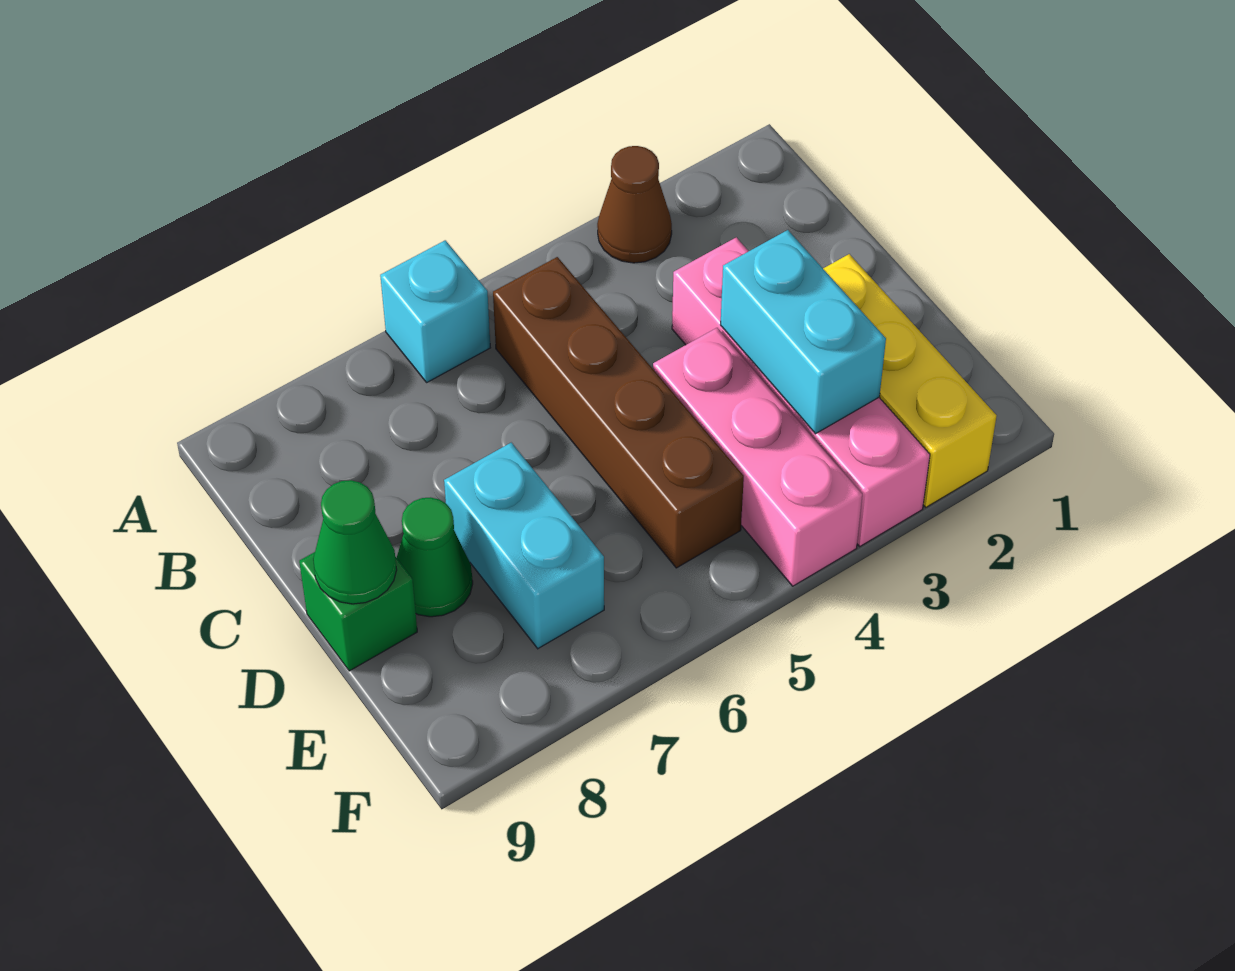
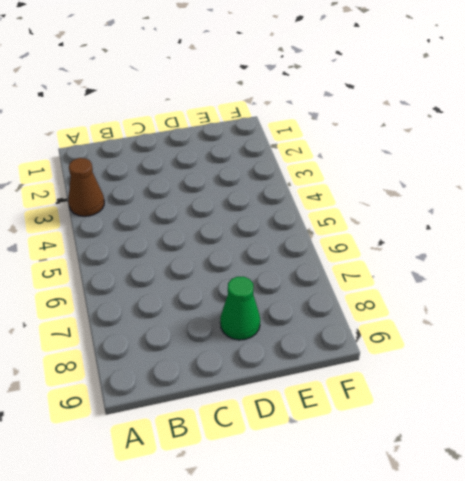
none -> cyan 1x1 brick [380,240,490,382]
none -> brown 1x4 brick [493,257,744,568]

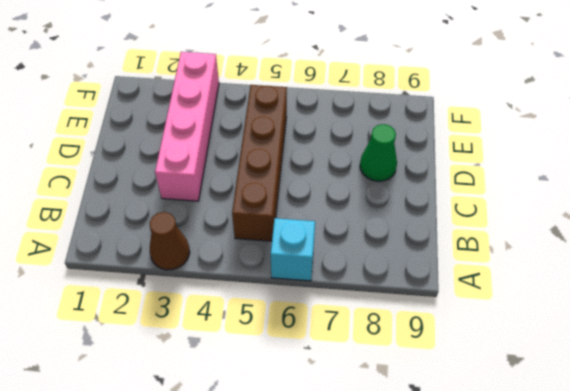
none -> yellow 1x3 brick [823,254,996,507]
none -> pink 1x3 brick [653,328,862,586]

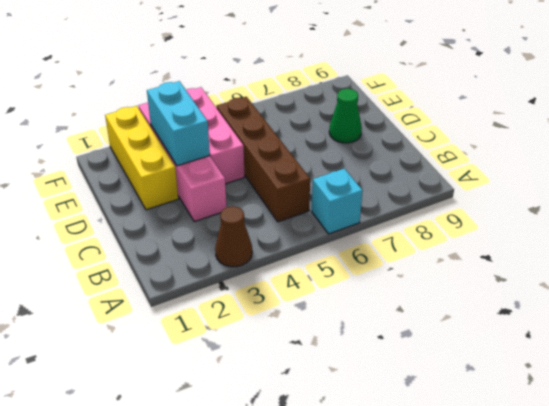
none -> cyan 1x2 brick [444,443,604,649]
none -> green 1x1 brick [299,552,417,671]

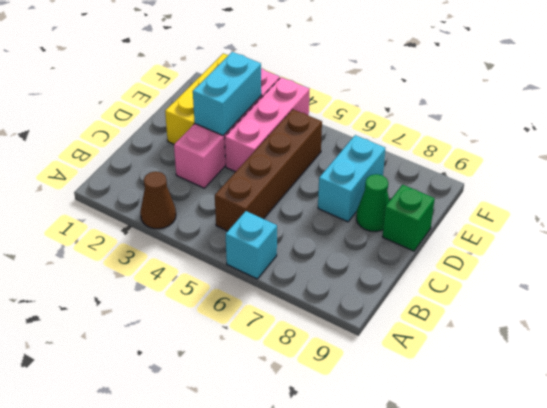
none -> green 1x1 cone [313,480,397,604]

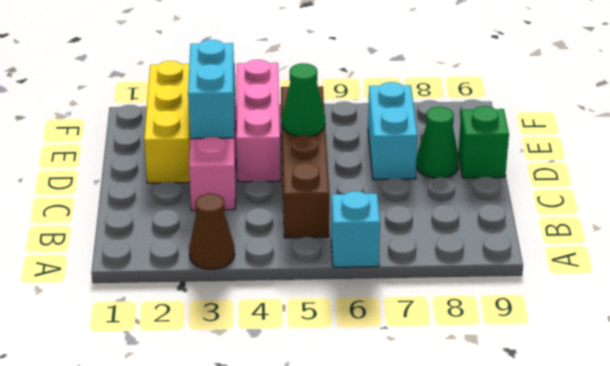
green 1x1 cone [282,63,325,136] -> green 1x1 cone moved to [313,480,397,604]

